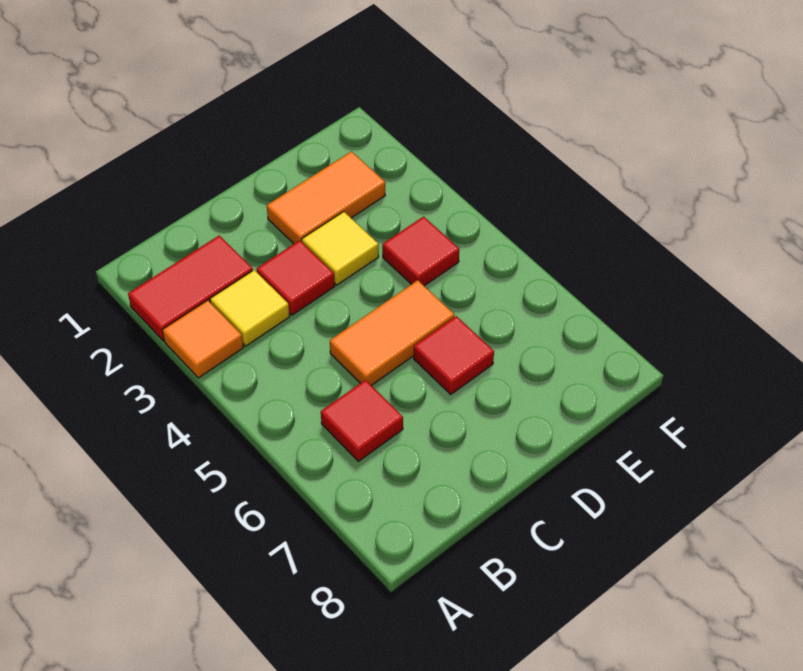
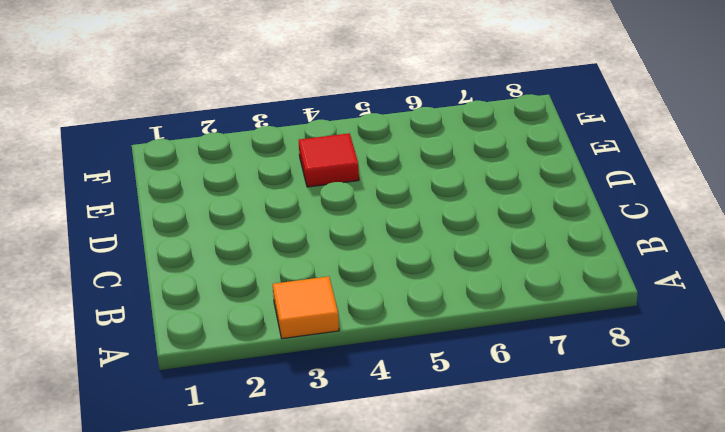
none -> red 1x2 tile [128,235,253,341]
none -> yellow 1x1 tile [210,270,290,346]

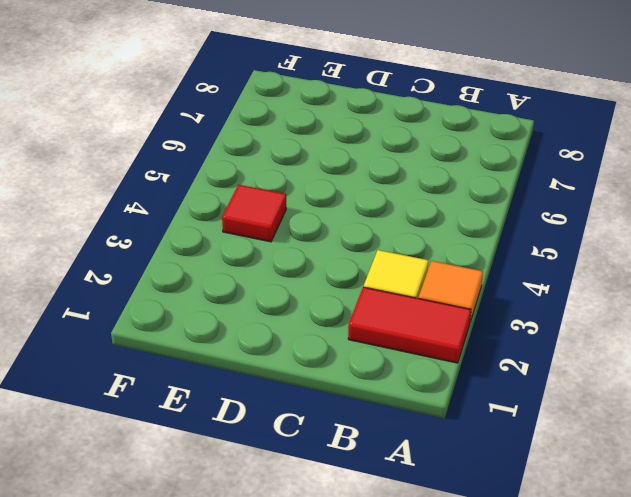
none -> red 1x1 tile [321,380,403,461]
none -> red 1x1 tile [257,240,335,315]

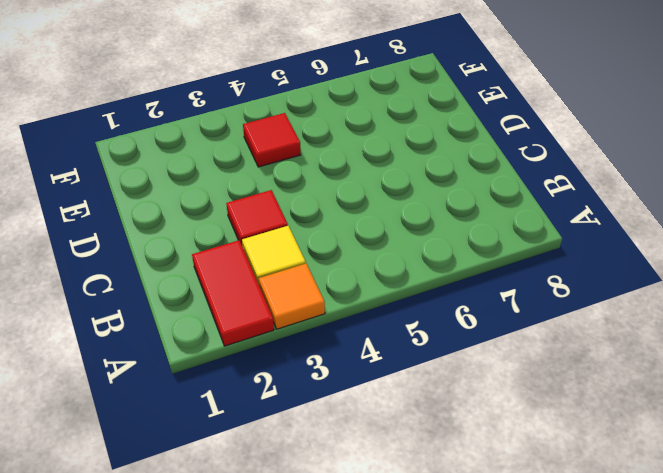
none -> red 1x1 tile [321,380,403,461]
none -> orange 1x2 tile [330,280,454,386]

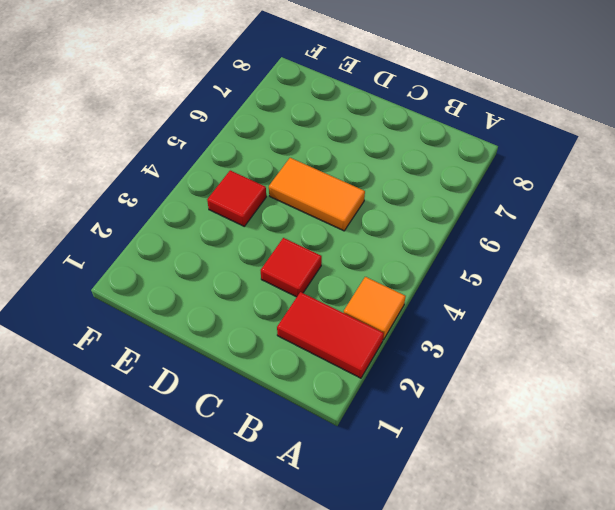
none -> yellow 1x1 tile [210,270,290,346]
none -> red 1x1 tile [321,380,403,461]

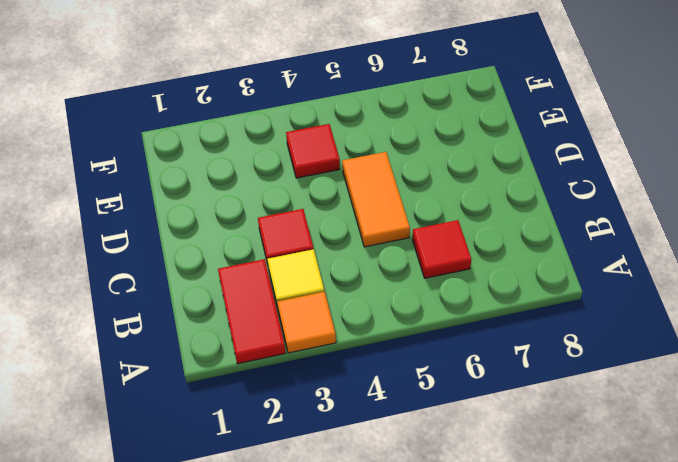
none -> orange 1x2 tile [267,151,385,244]
none -> yellow 1x1 tile [302,212,379,285]

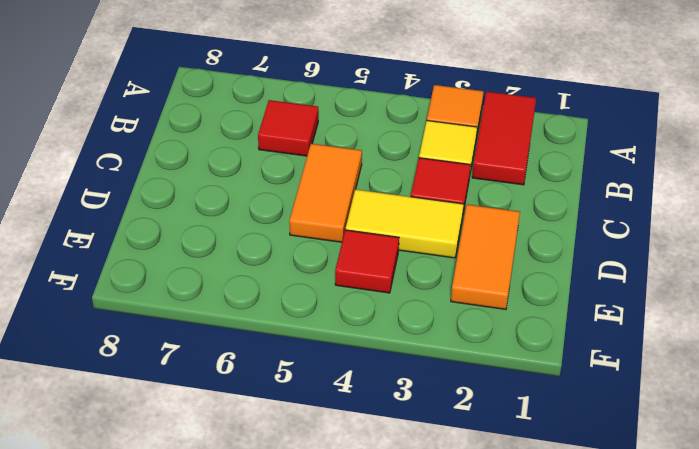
yellow 1x2 tile [346,189,464,258] -> yellow 1x1 tile [302,212,379,285]
none -> red 1x1 tile [414,316,494,395]

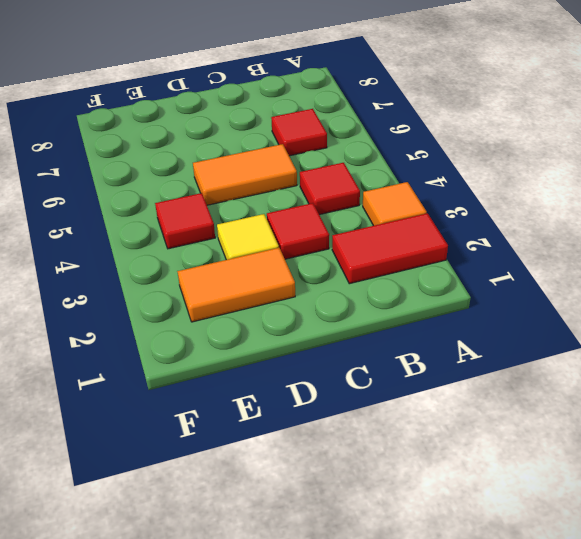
red 1x1 tile [300,163,360,215] -> red 1x1 tile moved to [414,316,494,395]
none -> yellow 1x1 tile [210,270,290,346]

